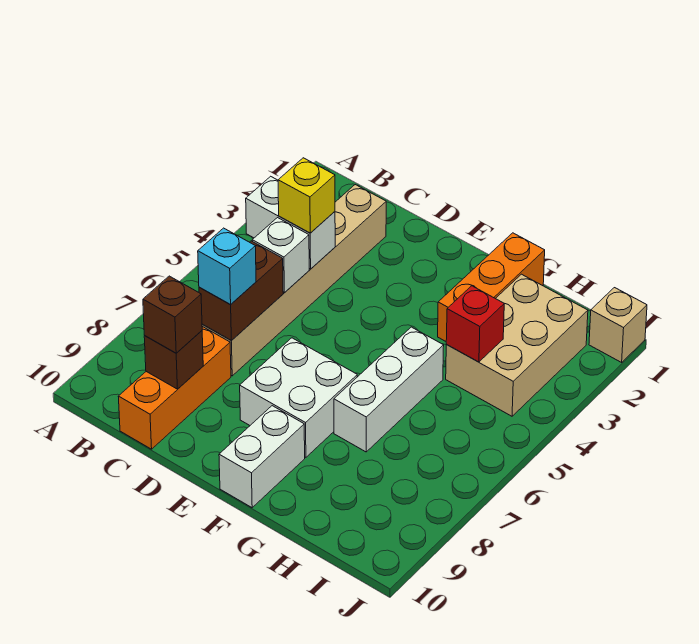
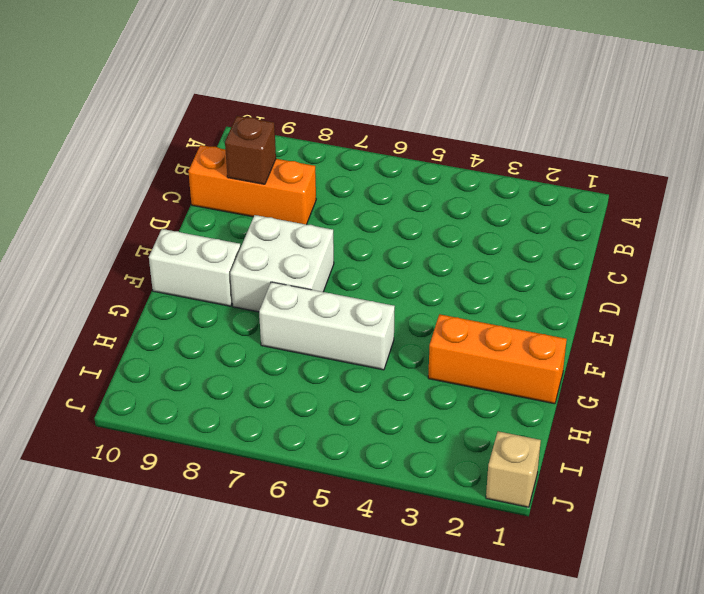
none -> tan 1x6 brick [202,185,386,376]
none -> tan 2x3 brick [446,274,588,416]
none -> white 1x2 brick [246,176,335,269]

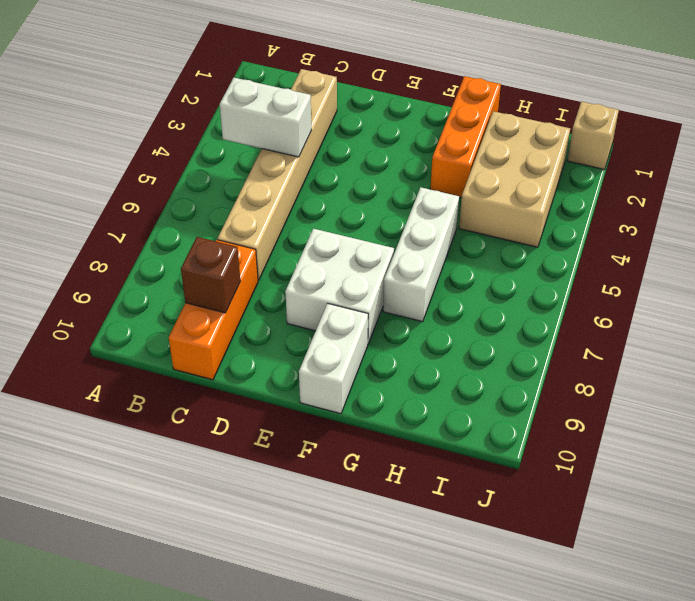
none -> white 1x1 brick [252,218,309,293]
none -> brown 1x2 brick [199,241,283,341]
none -> red 1x1 brick [446,286,504,362]

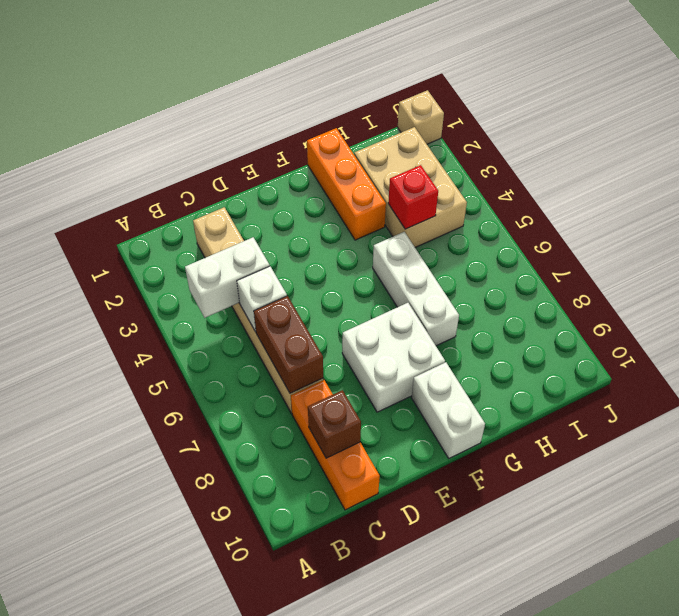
none -> yellow 1x1 brick [278,158,335,233]
none -> cyan 1x1 brick [198,228,256,304]
none -> brown 1x1 brick [143,276,202,353]

